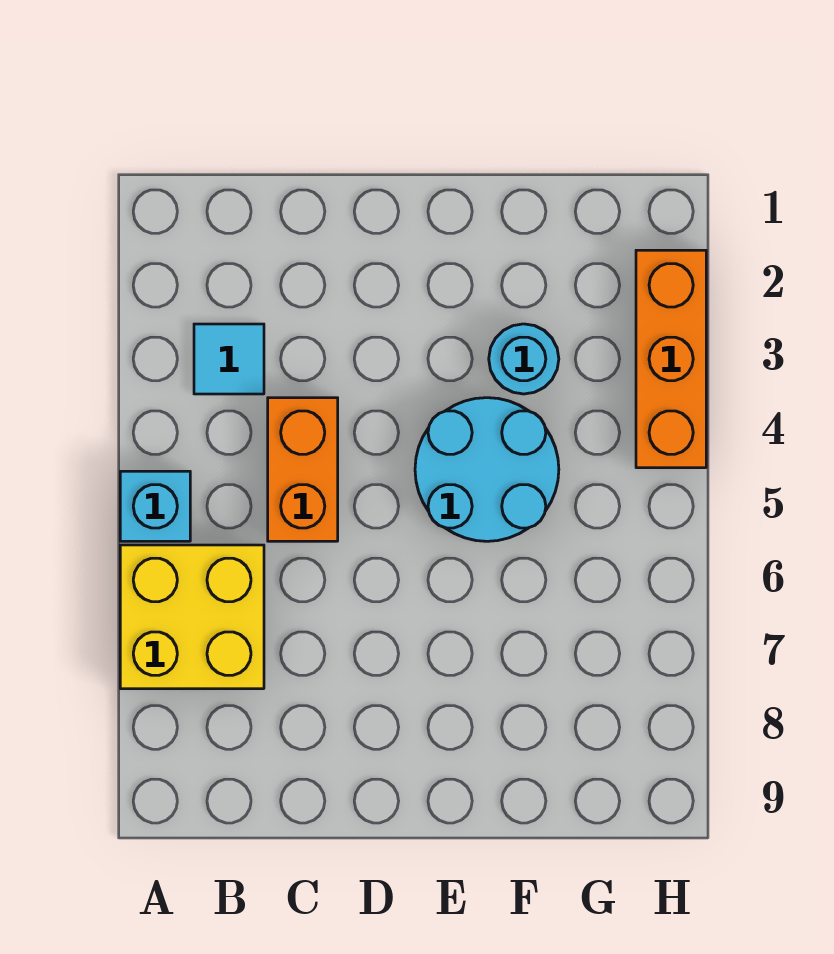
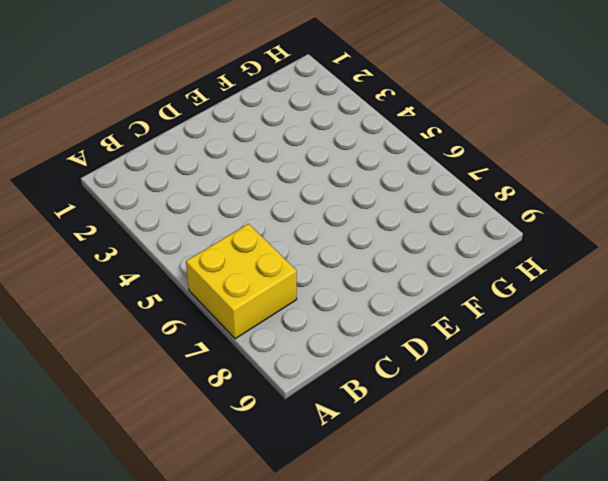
none -> cyan 1x1 brick [120,471,190,541]
none -> cyan 1x1 tile [194,324,264,394]

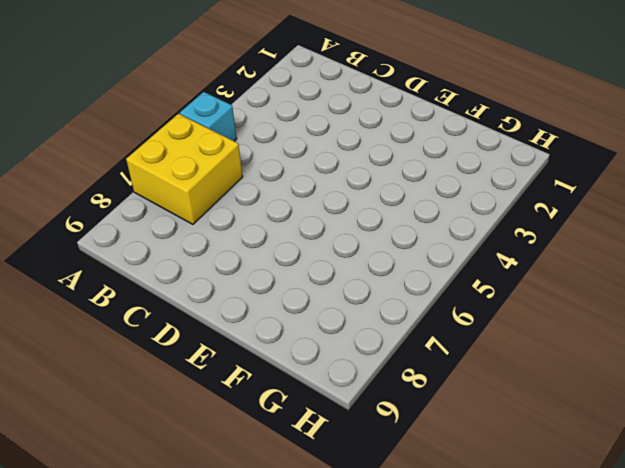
none -> cyan 1x1 tile [194,324,264,394]
none -> orange 1x2 brick [268,398,338,541]

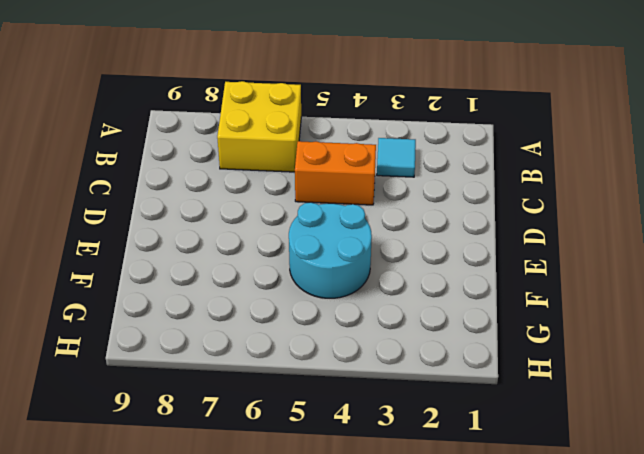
none -> cyan 1x1 brick [120,471,190,541]
none -> cyan 1x1 round brick [489,324,559,394]

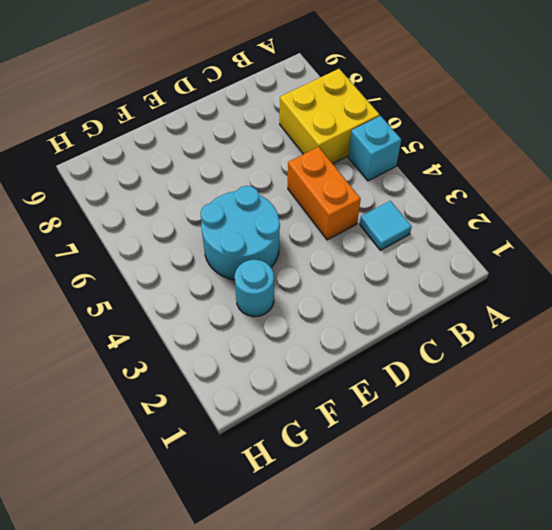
none -> orange 1x3 brick [636,250,706,468]

